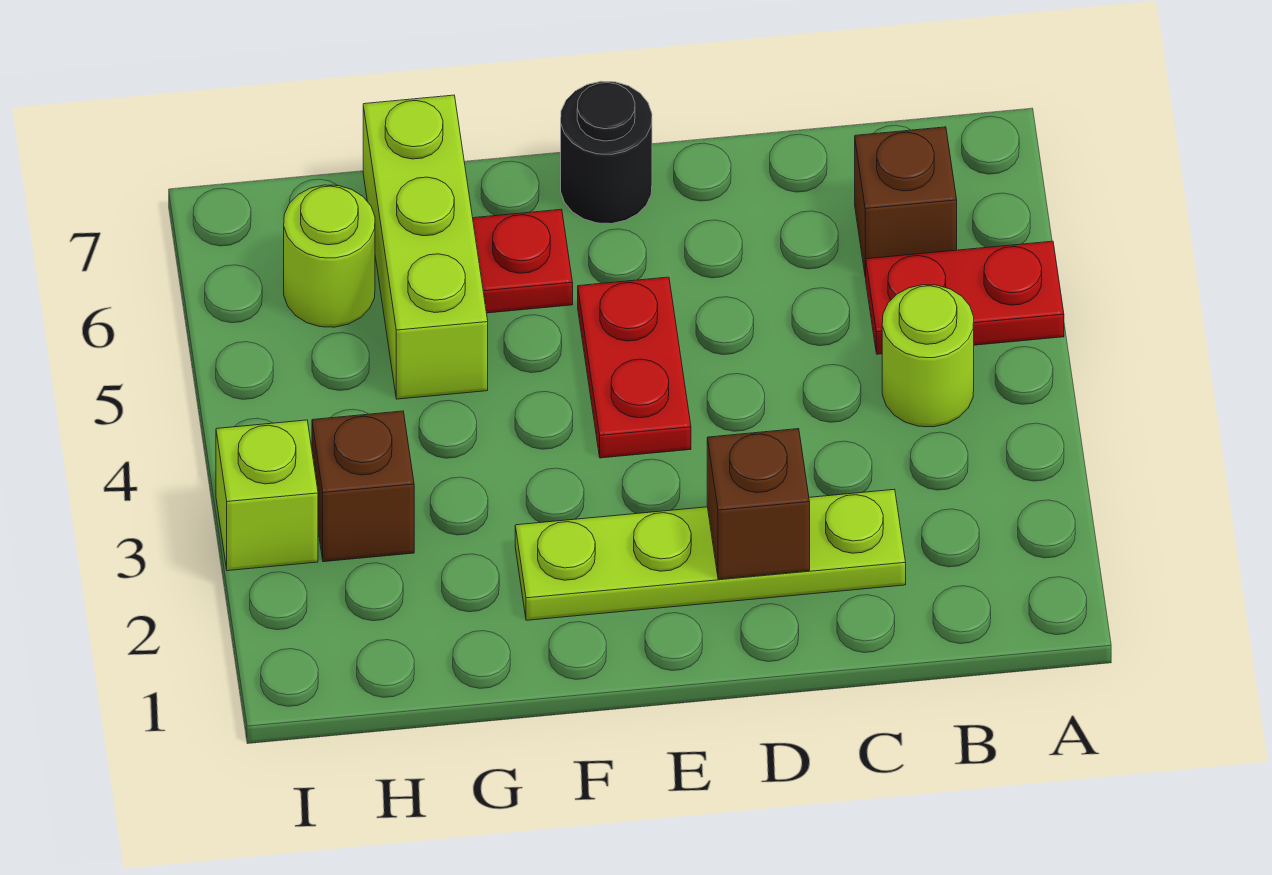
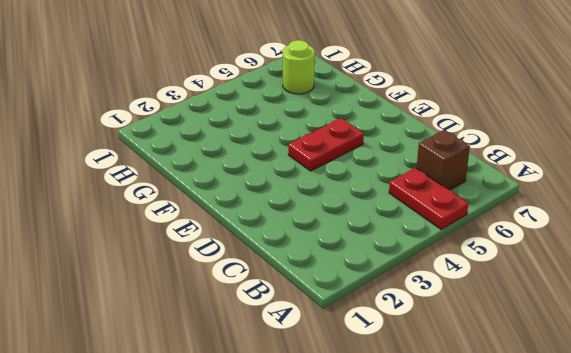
none -> lime 1x1 round brick [882,285,974,427]
none -> lime 1x4 plate [515,489,906,620]
none -> black 1x1 round brick [561,81,652,224]

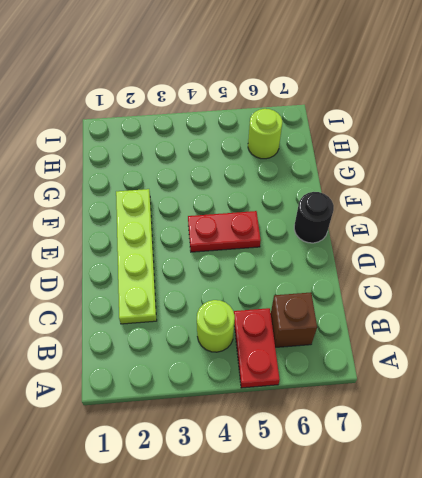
none -> red 1x1 plate [473,209,573,313]
none -> lime 1x3 brick [363,95,488,399]
none -> brown 1x1 brick [312,411,414,562]

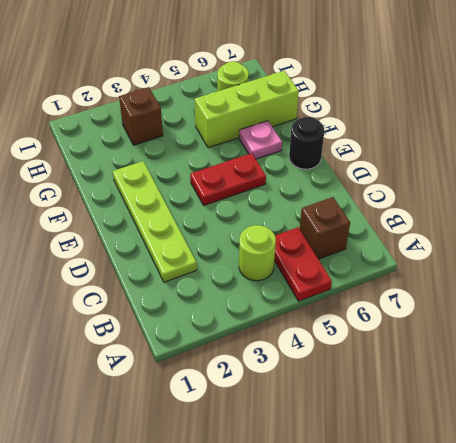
pink 1x1 plate [239,121,282,159] -> red 1x1 plate [473,209,573,313]
none -> lime 1x1 brick [216,420,318,571]
none -> brown 1x1 brick [707,429,810,579]

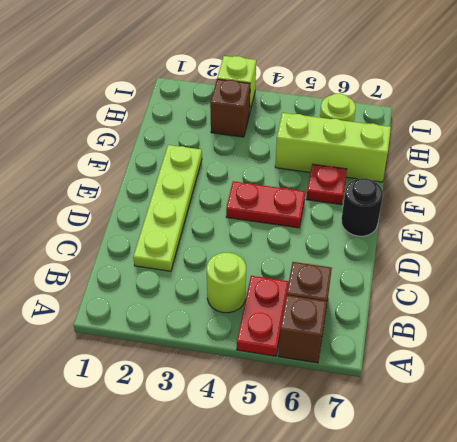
brown 1x1 brick [278,295,327,363] -> brown 1x1 brick moved to [707,429,810,579]

